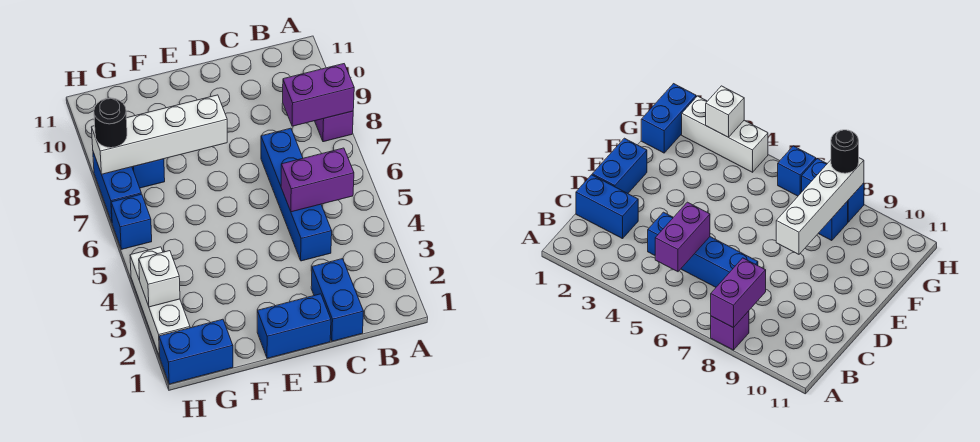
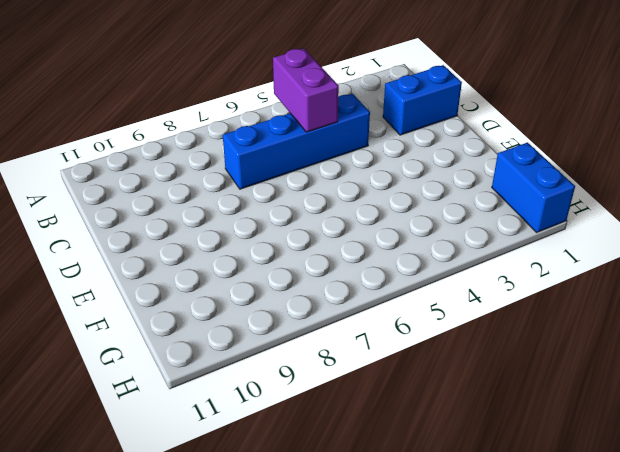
none -> purple 1x1 brick [315,111,353,142]
none -> blue 1x2 brick [257,294,331,358]
none -> blue 1x1 brick [132,159,165,188]

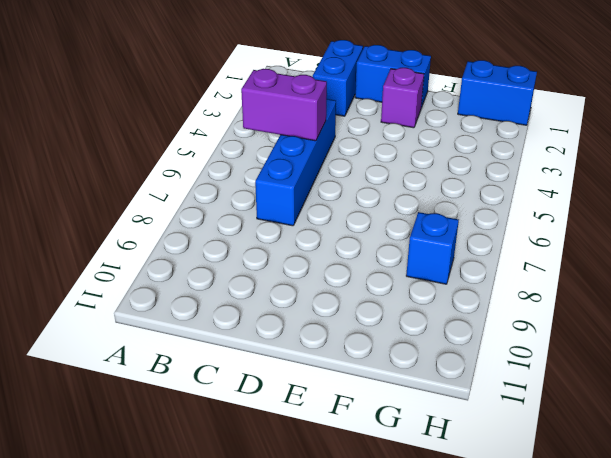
purple 1x1 brick [381,68,424,128] -> purple 1x1 brick moved to [315,111,353,142]
none -> white 1x3 brick [130,247,190,356]
none -> blue 1x1 brick [111,194,152,249]
none -> blue 1x2 brick [93,152,141,222]

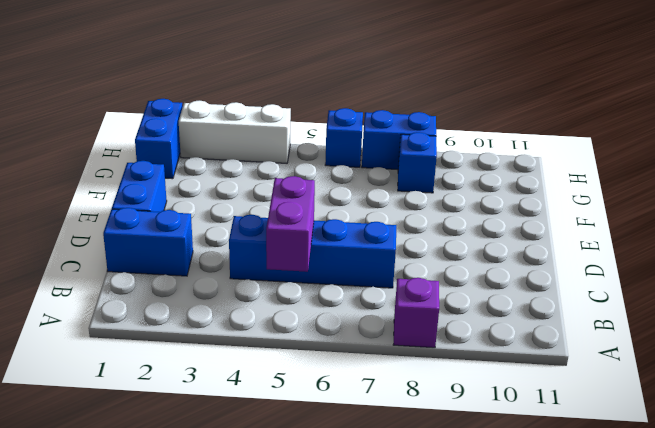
none -> purple 1x2 brick [283,64,354,126]
none -> white 1x4 brick [92,95,227,174]
none -> white 1x1 brick [139,251,180,307]

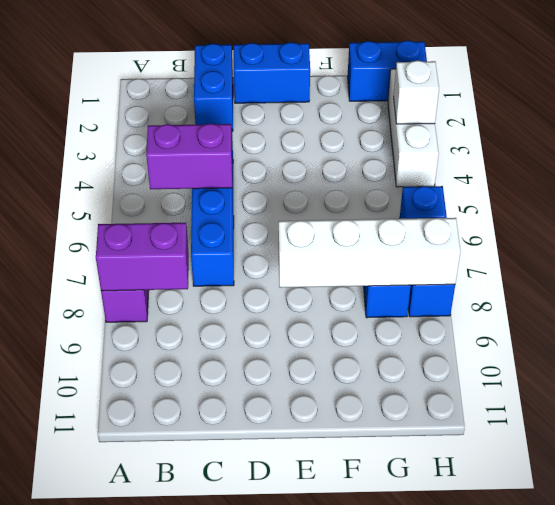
none -> black 1x1 round brick [94,98,127,148]

